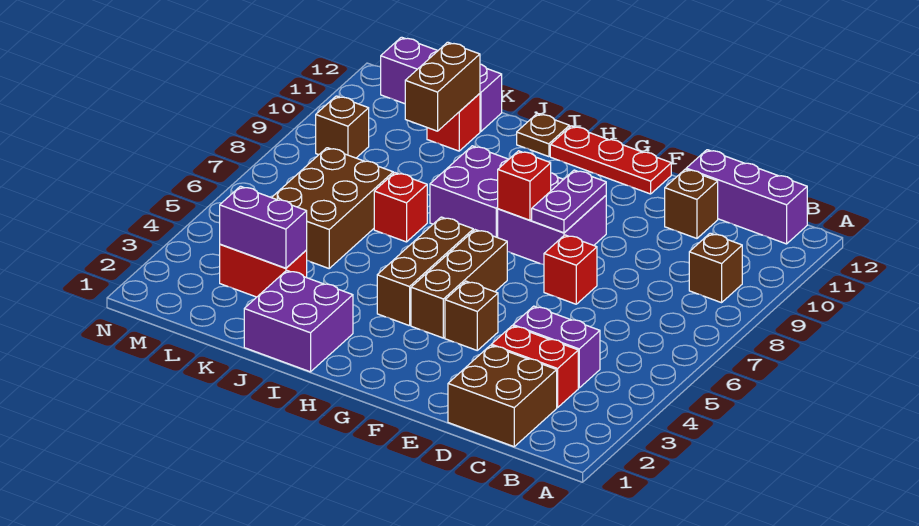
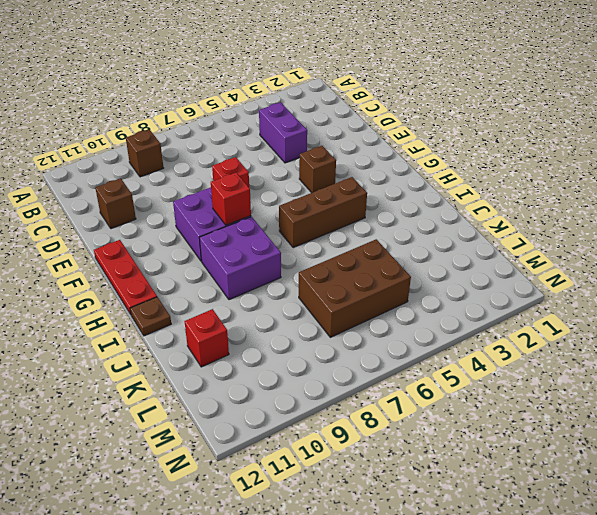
none -> purple 1x3 brick [686,150,807,244]
none -> brown 2x2 brick [448,345,557,447]
none -> red 1x2 brick [491,326,578,408]

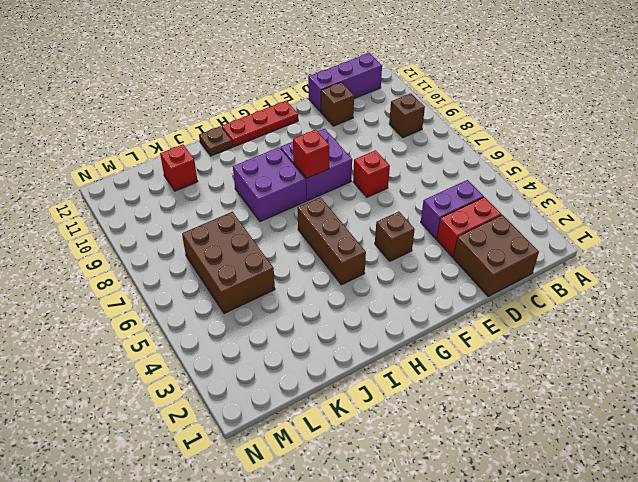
none -> brown 1x3 brick [411,230,507,338]
none -> purple 2x2 brick [244,270,353,372]
none -> red 1x1 brick [374,173,427,242]

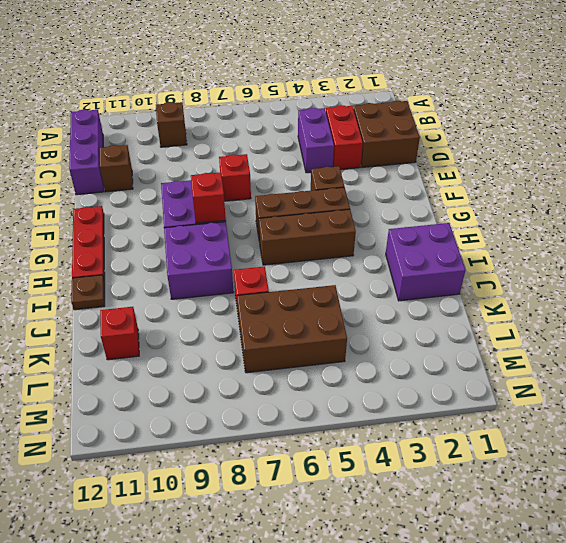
none -> red 1x2 brick [220,244,307,297]
none -> purple 1x3 brick [381,37,502,132]
none -> brown 1x1 brick [316,96,369,158]

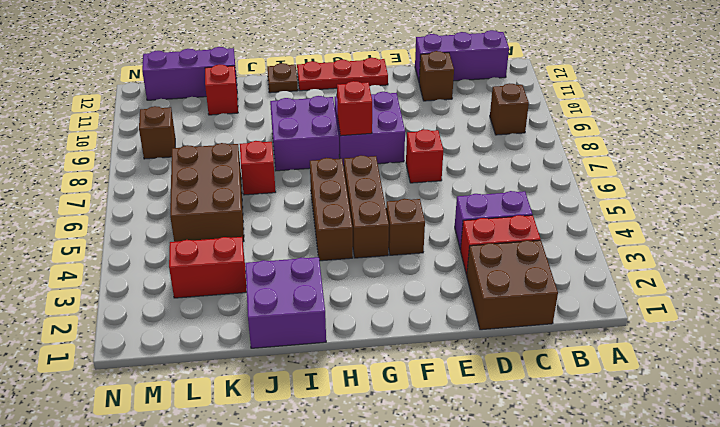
none -> purple 1x2 plate [532,170,606,233]
none -> purple 1x2 brick [220,186,307,268]
none -> brown 1x2 brick [405,42,480,131]

